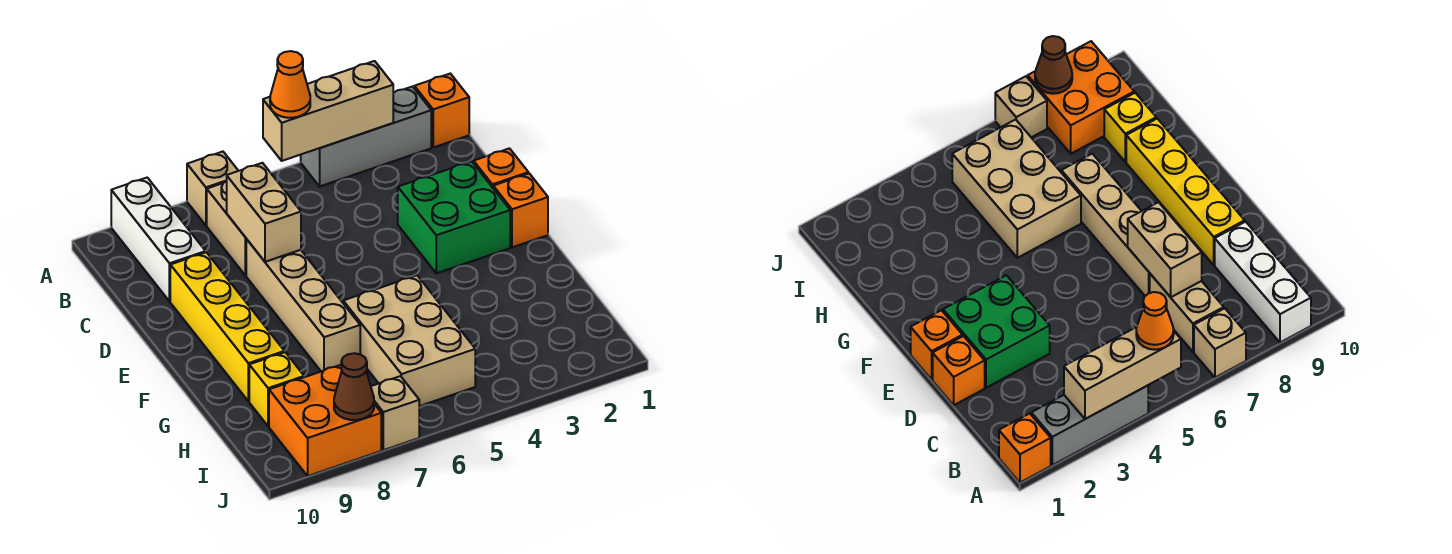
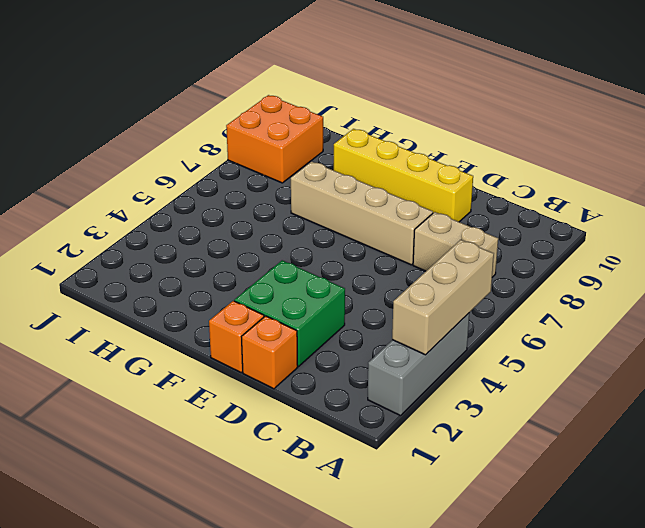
none -> orange 1x1 brick [414,74,469,147]
none -> tan 1x1 brick [187,152,238,225]
none -> white 1x3 brick [111,178,206,301]

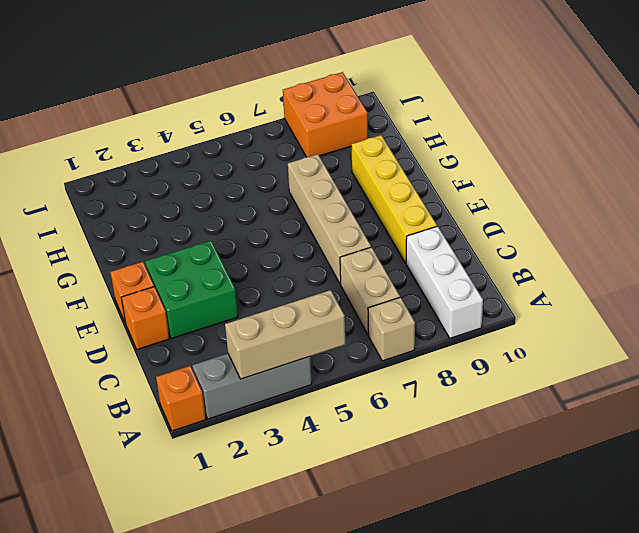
none -> tan 2x3 brick [343,275,475,406]
none -> yellow 1x1 brick [249,352,304,426]
none -> tan 1x1 brick [371,376,419,450]

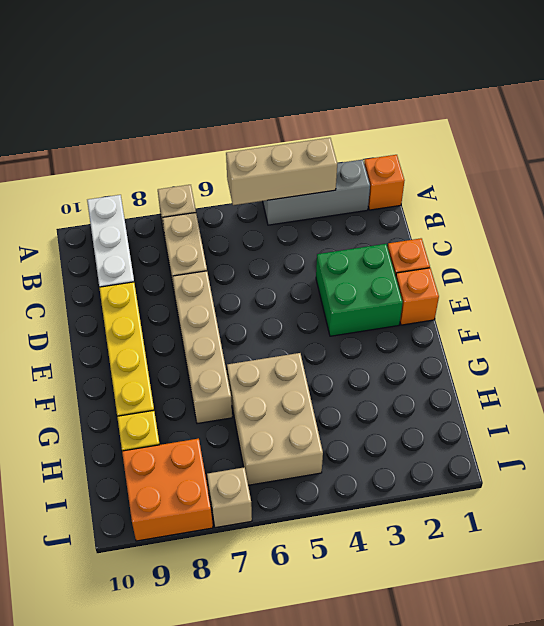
none -> tan 1x2 brick [227,163,301,262]
none -> brown 1x1 cone [334,353,374,420]
none -> orange 1x1 cone [270,51,310,118]

